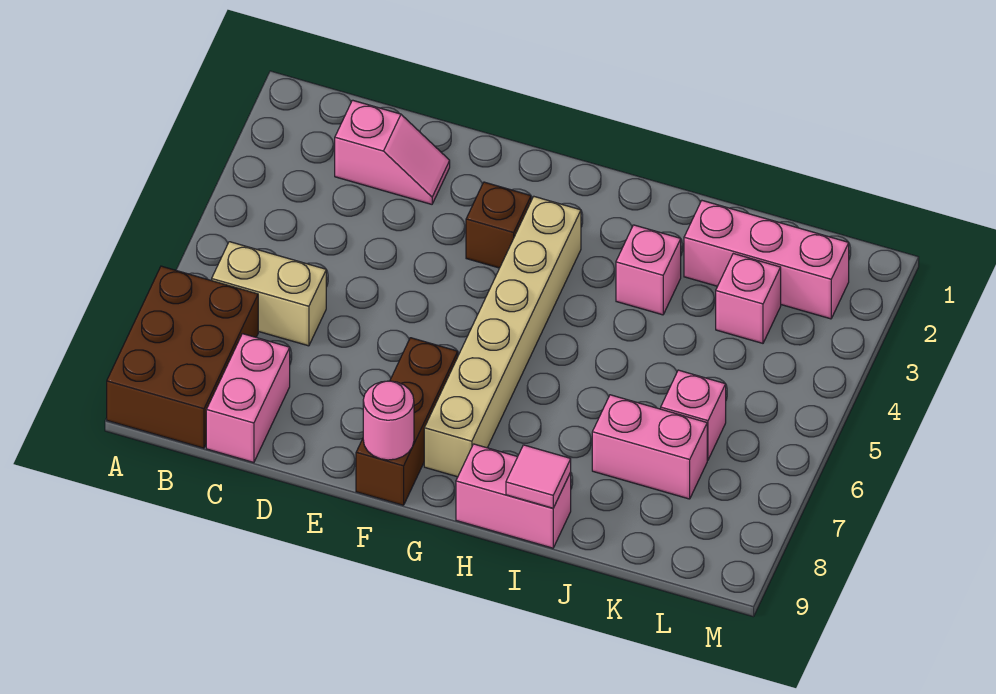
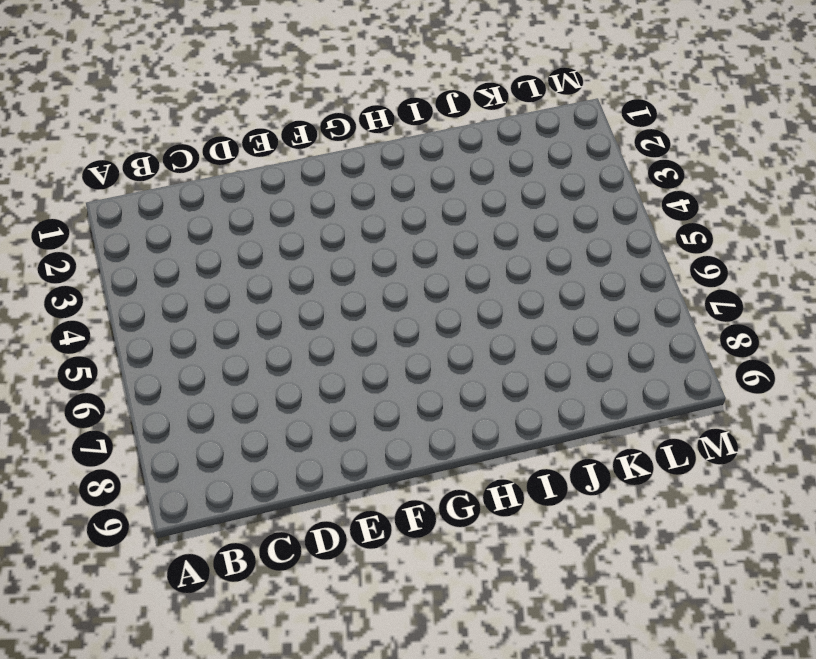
none -> brown 2x3 brick [107,266,258,448]
none -> tan 1x2 brick [212,242,326,346]
none -> pink 1x2 slope [335,100,450,204]

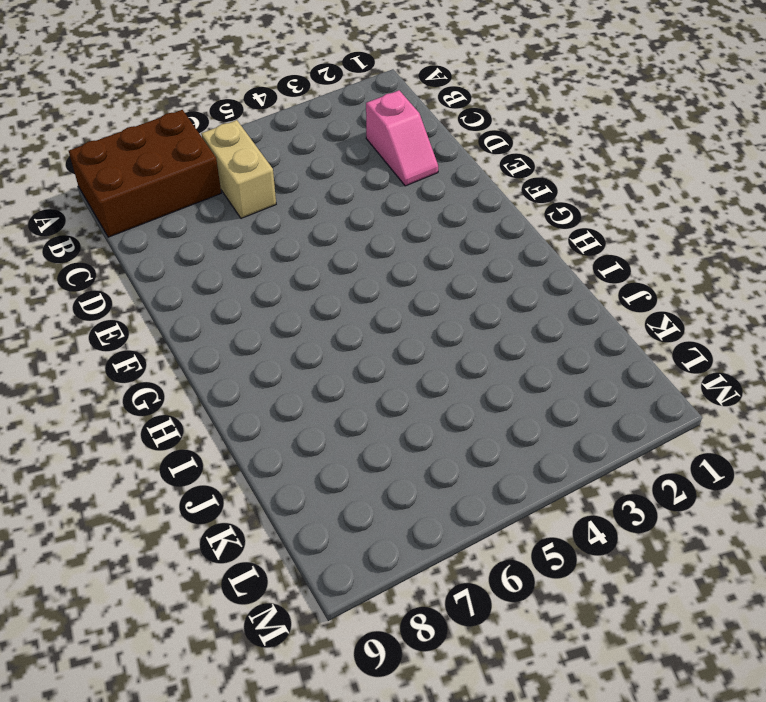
none -> pink 1x2 brick [206,334,290,463]
none -> brown 1x1 brick [466,182,531,268]
none -> brown 1x3 brick [356,338,458,505]

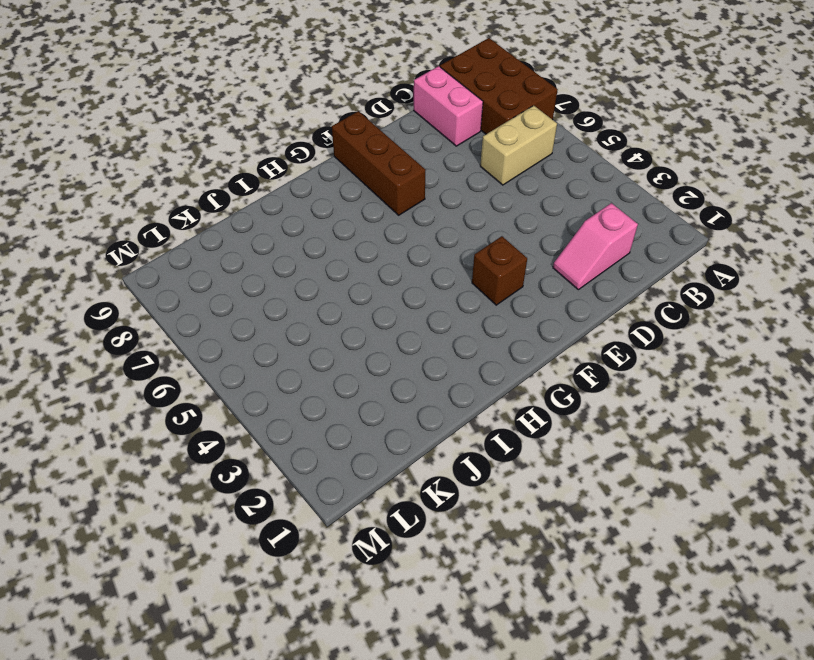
none -> tan 1x6 brick [424,197,581,477]
none -> pink 1x2 brick [456,444,571,548]
none -> pink 1x1 brick [616,225,681,315]

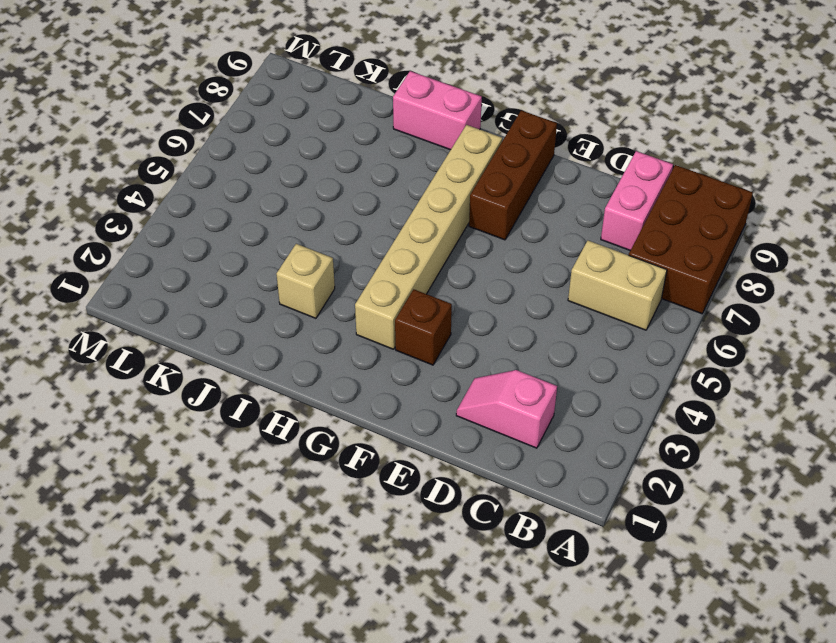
tan 1x1 brick [277,244,335,318] -> pink 1x1 brick [616,225,681,315]
none -> pink 1x3 brick [684,201,849,319]
none -> pink 1x2 brick [592,395,707,499]
none -> pink 1x1 brick [716,254,781,343]

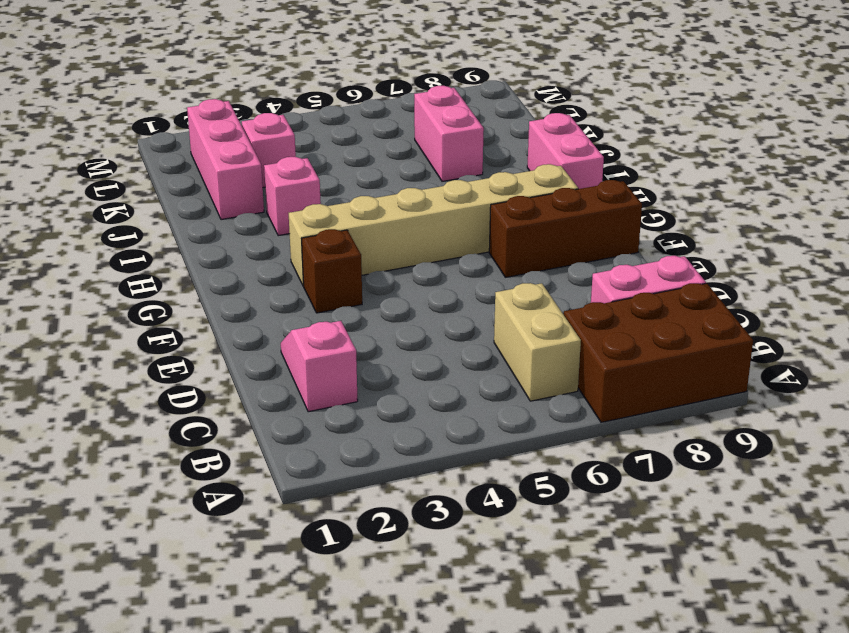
none -> pink 1x1 brick [661,370,726,460]
none -> pink 1x1 round brick [363,381,414,460]
none -> pink 1x1 tile [506,445,571,508]

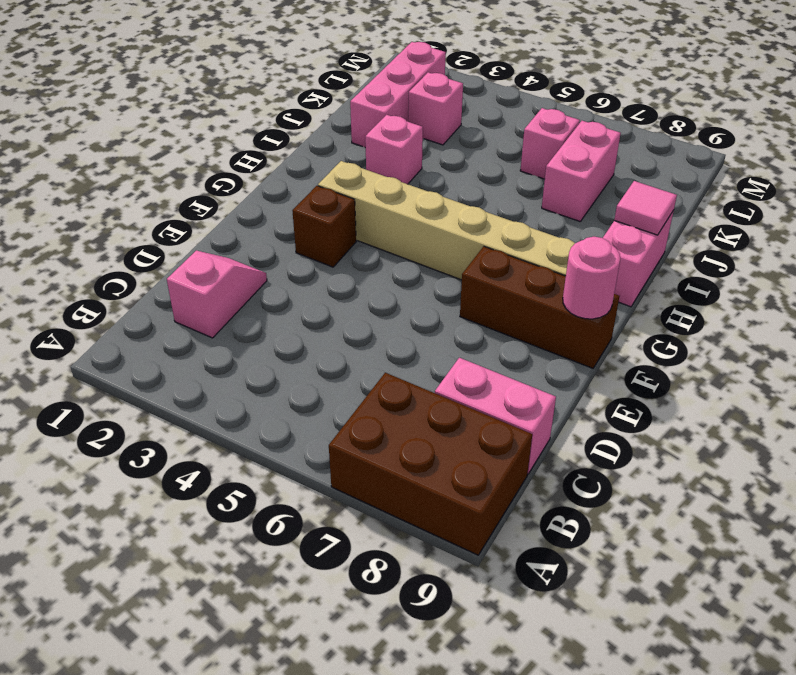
none -> tan 1x2 brick [212,242,326,346]

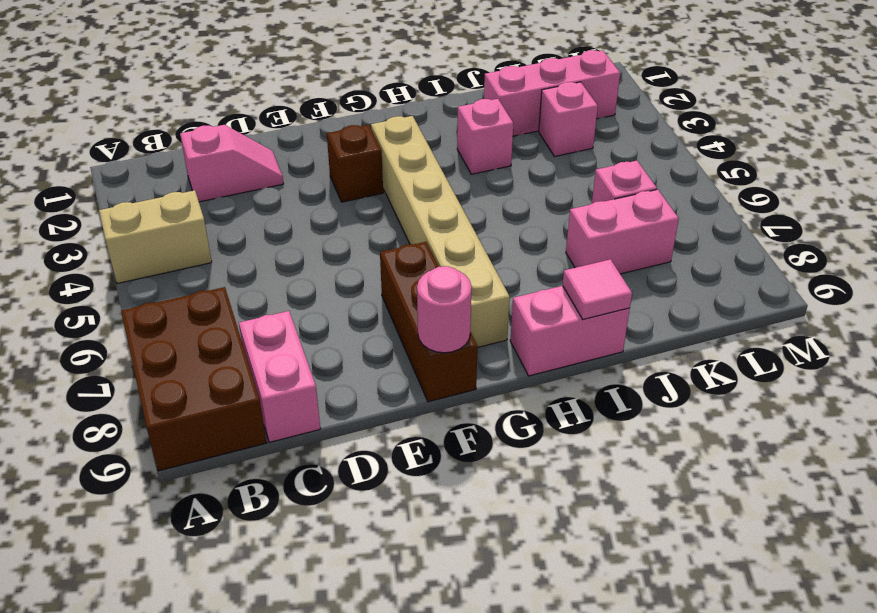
tan 1x2 brick [99,190,212,283] -> tan 1x2 brick moved to [212,242,326,346]

